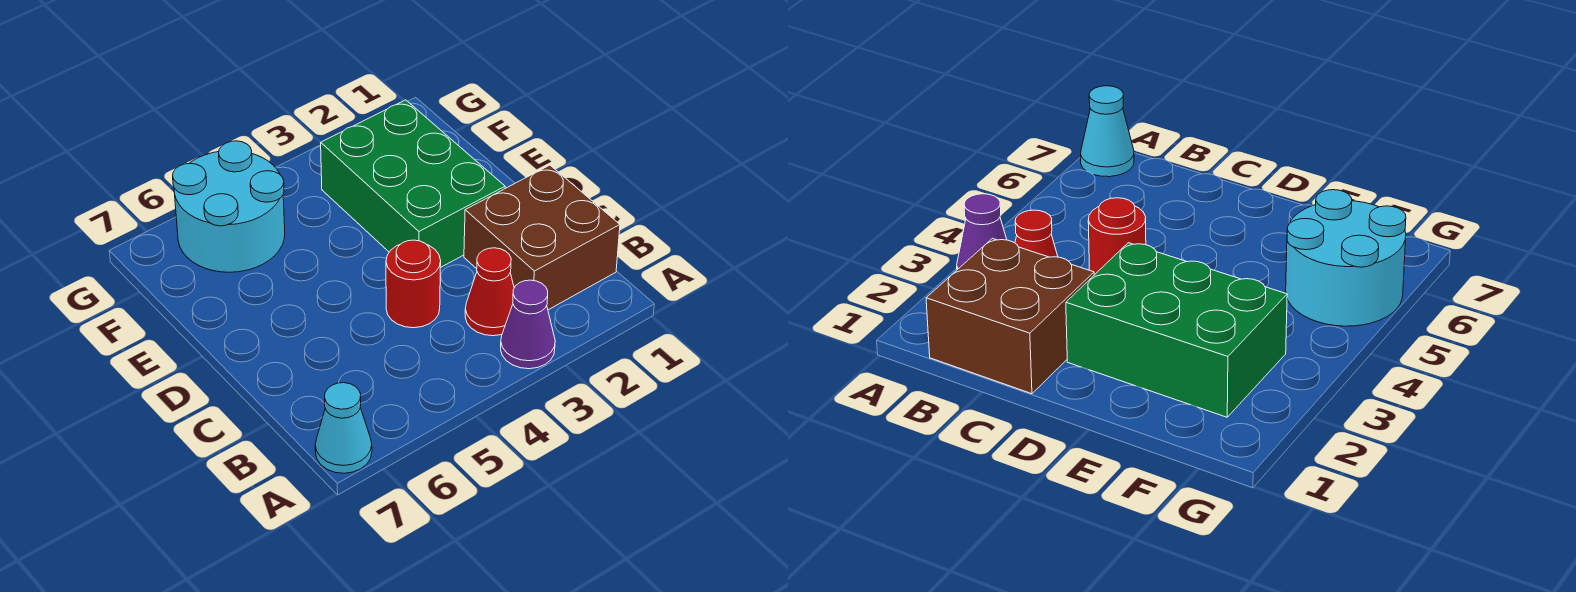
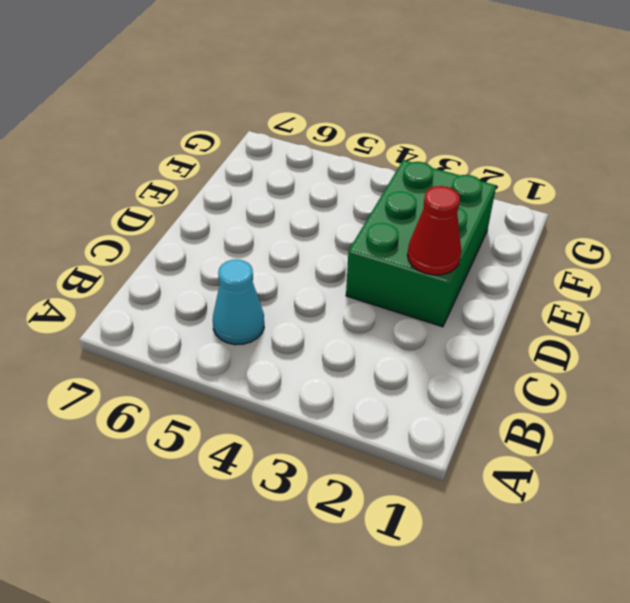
cyan 1x1 cone [213,260,264,345] -> cyan 1x1 cone moved to [315,383,372,473]
red 1x1 cone [407,186,461,275] -> red 1x1 cone moved to [465,248,514,336]
none -> purple 1x1 cone [501,280,555,369]
none -> brown 2x2 brick [464,165,620,310]

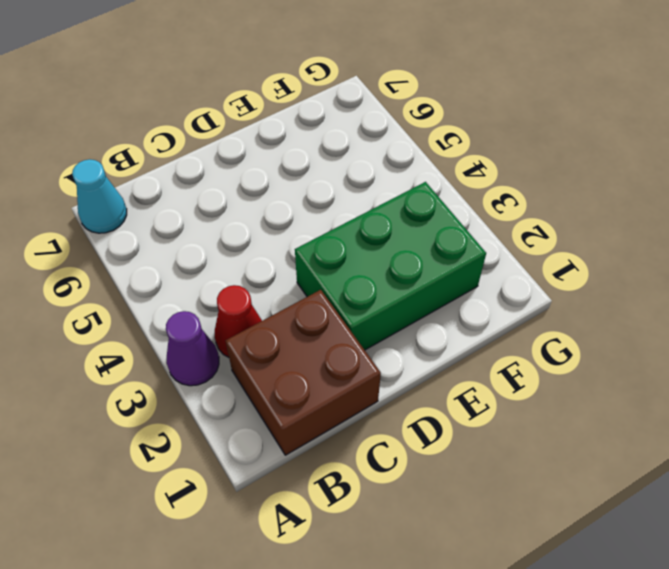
none -> red 1x1 round brick [386,240,441,328]
none -> cyan 2x2 round brick [173,141,285,272]

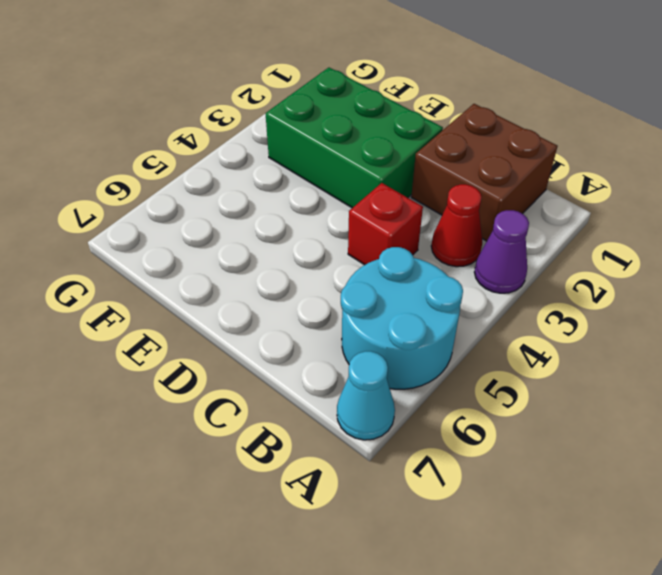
cyan 2x2 round brick [341,247,463,389] -> cyan 2x2 round brick moved to [173,141,285,272]
red 1x1 brick [348,183,423,265] -> red 1x1 round brick [386,240,441,328]

